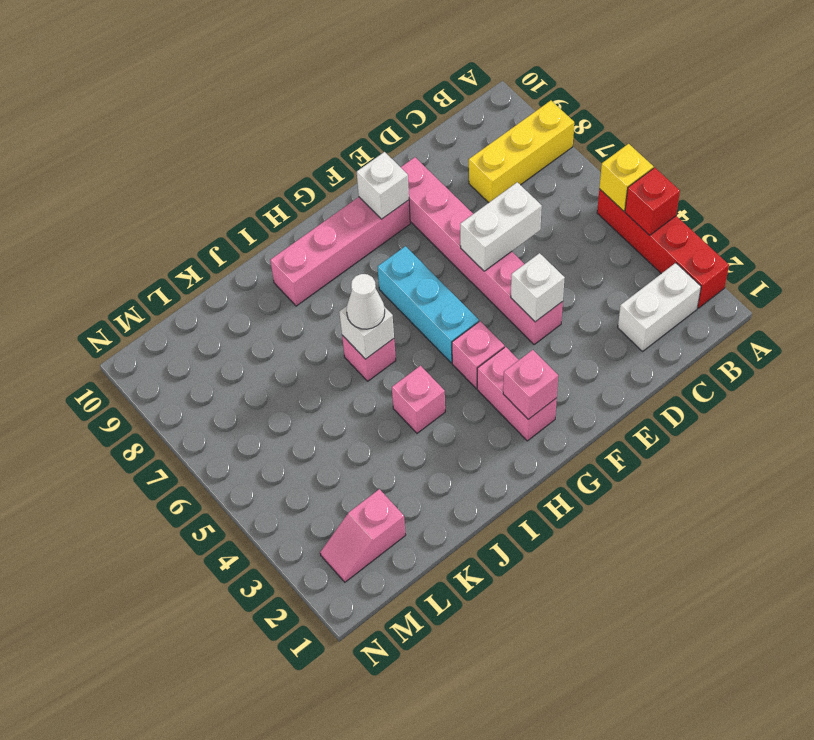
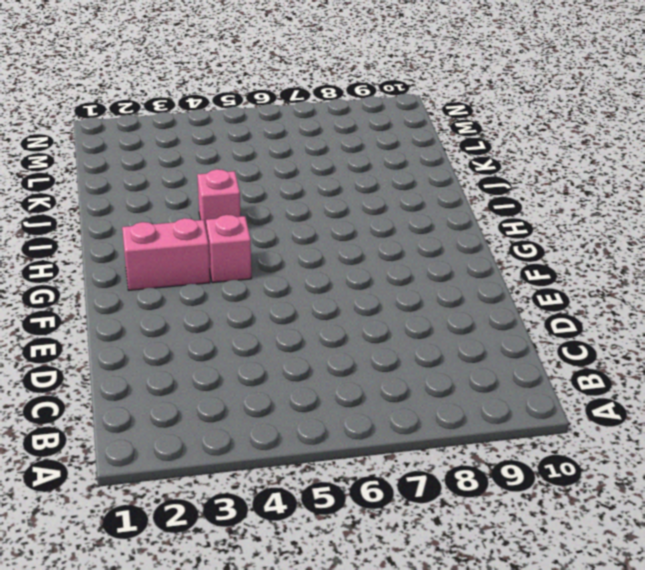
none -> red 1x4 brick [597,189,729,308]
none -> yellow 1x3 brick [469,101,574,203]
none -> white 1x2 brick [618,263,701,351]

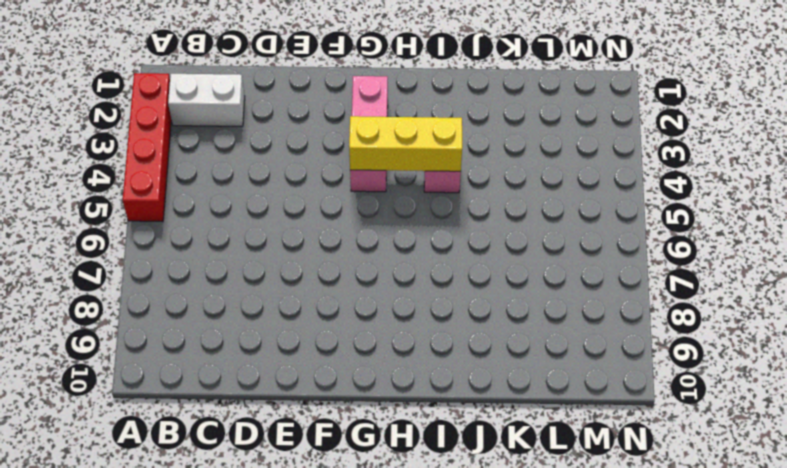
yellow 1x3 brick [349,116,462,171] -> yellow 1x3 brick moved to [469,101,574,203]
none -> pink 1x6 brick [401,157,563,345]
none -> pink 1x4 brick [270,197,410,306]
none -> cyan 1x3 brick [378,246,479,363]

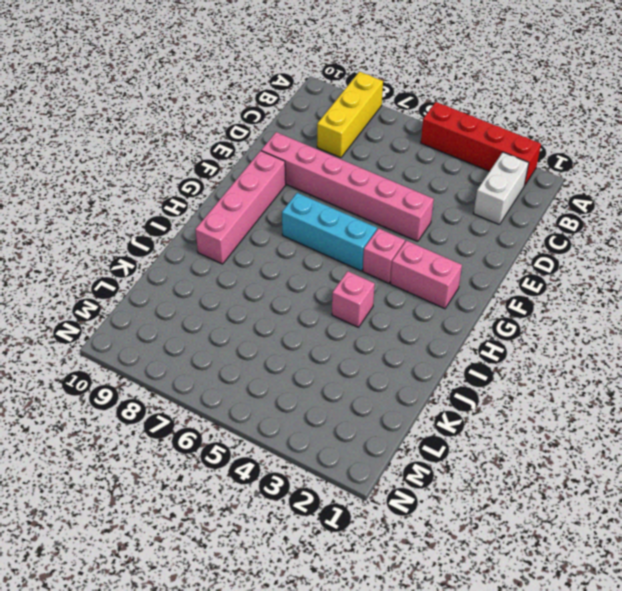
none -> pink 1x1 brick [342,335,396,381]
none -> pink 1x2 slope [320,489,406,582]
none -> red 1x1 brick [625,168,680,235]

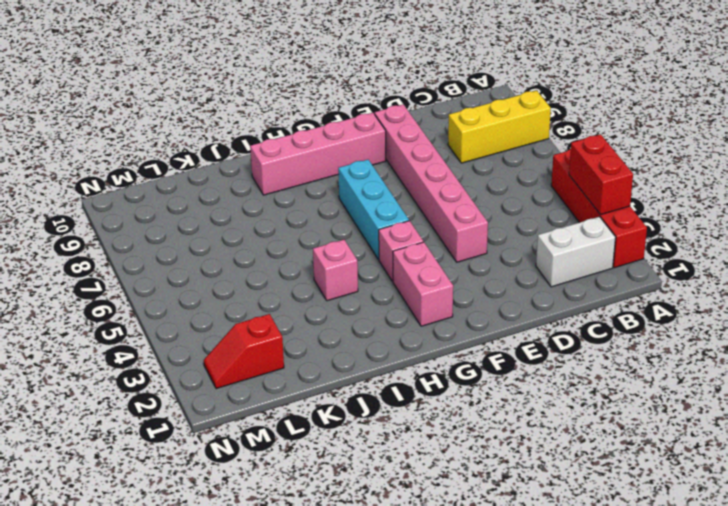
red 1x2 brick [569,134,633,215] -> red 1x1 brick [625,168,680,235]
red 1x2 slope [204,314,284,389] -> pink 1x2 slope [320,489,406,582]
none -> pink 1x1 brick [342,335,396,381]
none -> yellow 1x1 brick [599,144,653,211]
none -> white 1x2 brick [460,182,542,271]

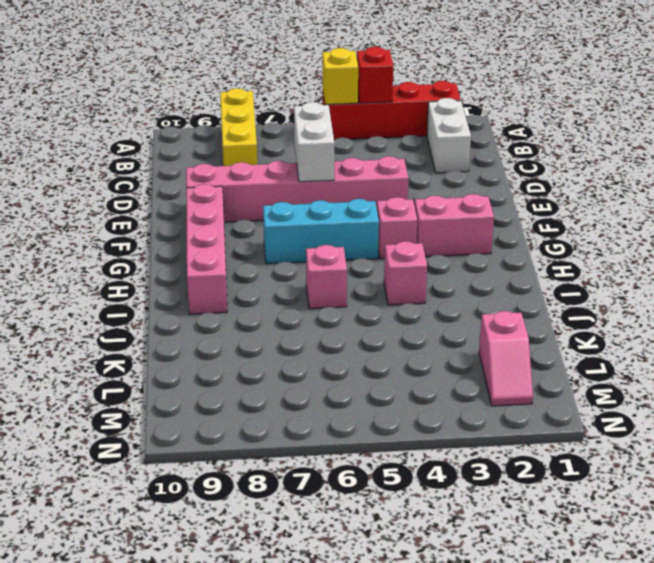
none -> white 1x1 brick [511,253,565,322]
none -> white 1x1 brick [357,152,409,219]
none -> pink 1x1 brick [503,350,558,419]

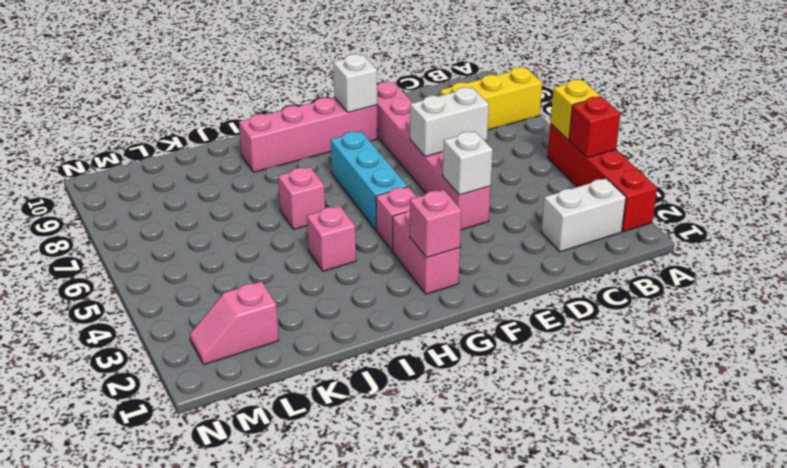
none -> white 1x1 brick [339,306,394,359]
none -> white 1x1 cone [347,274,385,329]

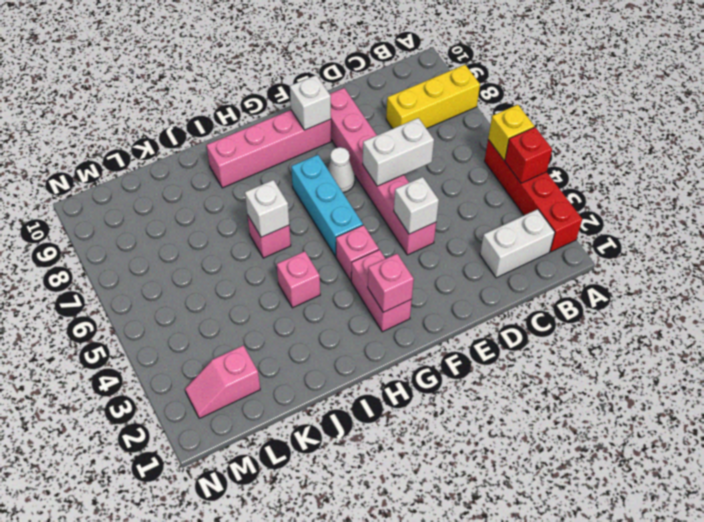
white 1x1 cone [328,147,355,193] -> white 1x1 cone moved to [347,274,385,329]

